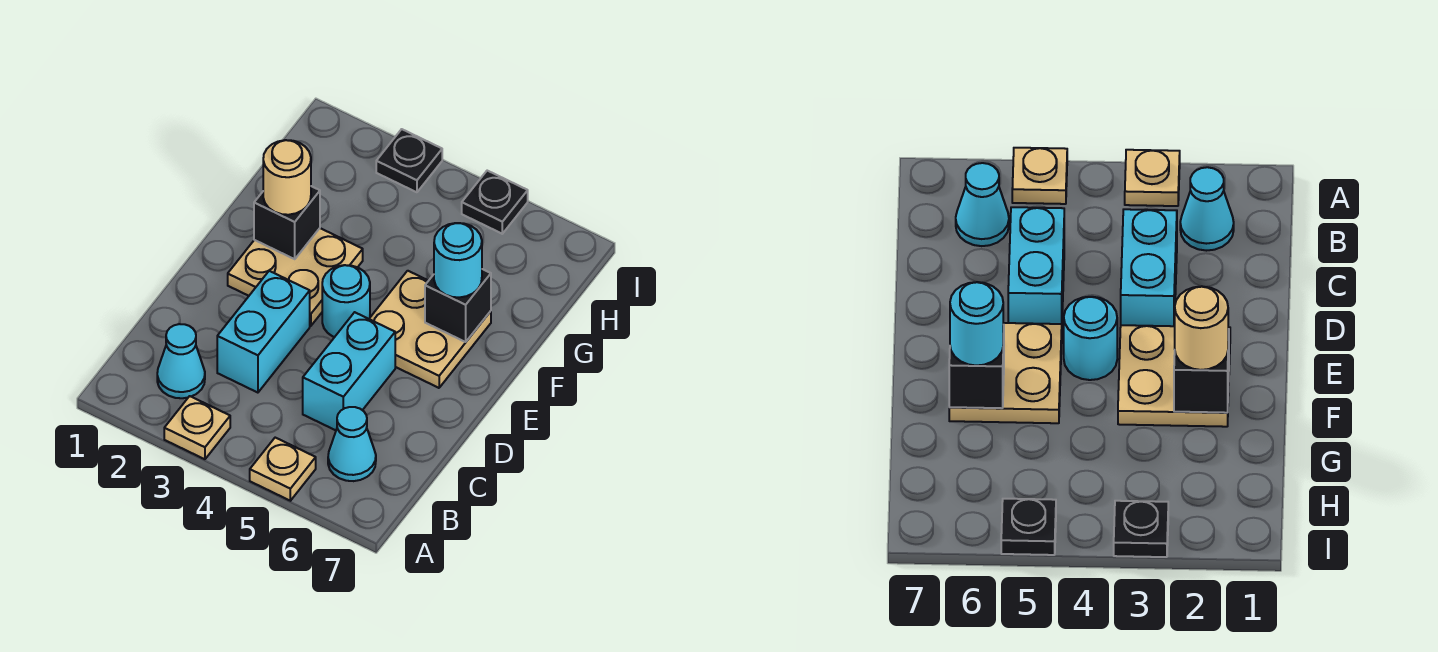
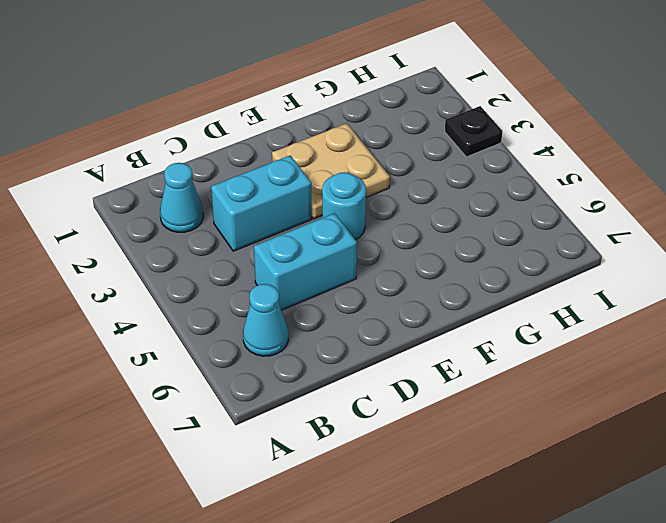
none -> tan 1x1 plate [164,396,230,459]
none -> tan 1x1 plate [250,438,316,501]
none -> tan 2x2 plate [369,271,491,388]

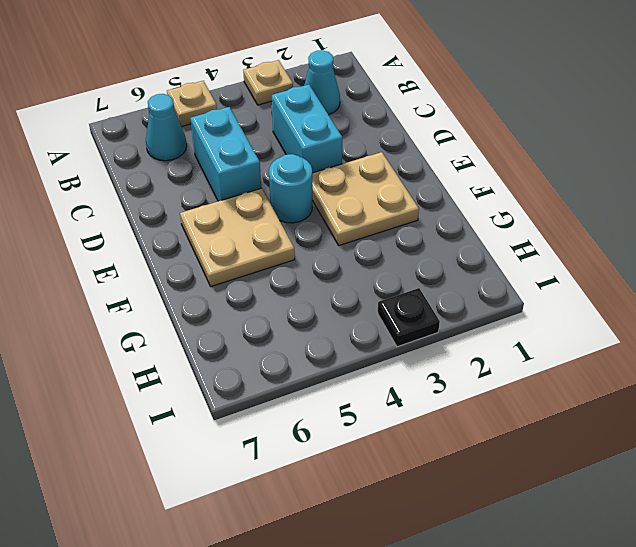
none -> black 1x1 plate [462,171,528,234]
none -> black 1x1 brick [254,186,320,259]
none -> black 1x1 brick [425,269,491,342]

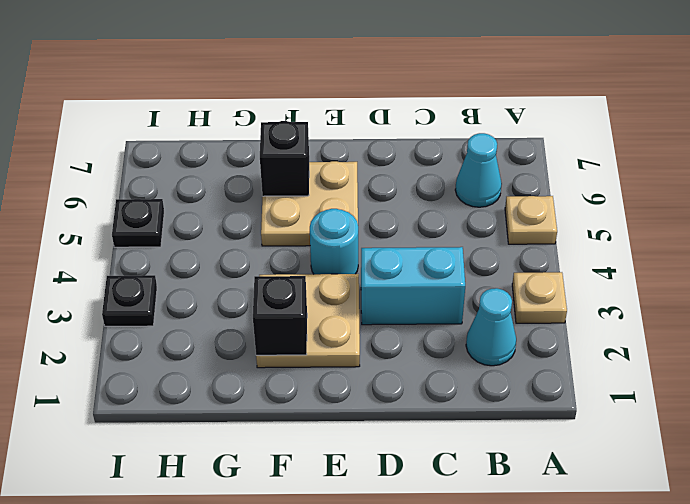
none -> cyan 1x2 brick [303,312,395,430]
none -> tan 1x1 round brick [263,140,311,215]
none -> cyan 1x1 round brick [434,223,482,297]

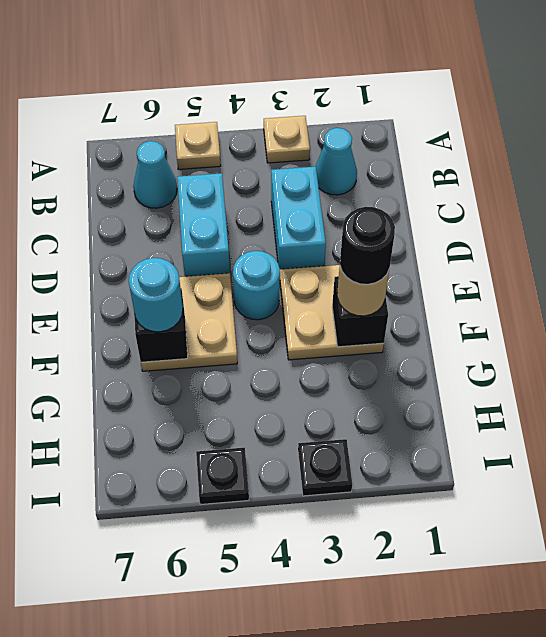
black 1x1 round brick [340,207,395,284] -> none

